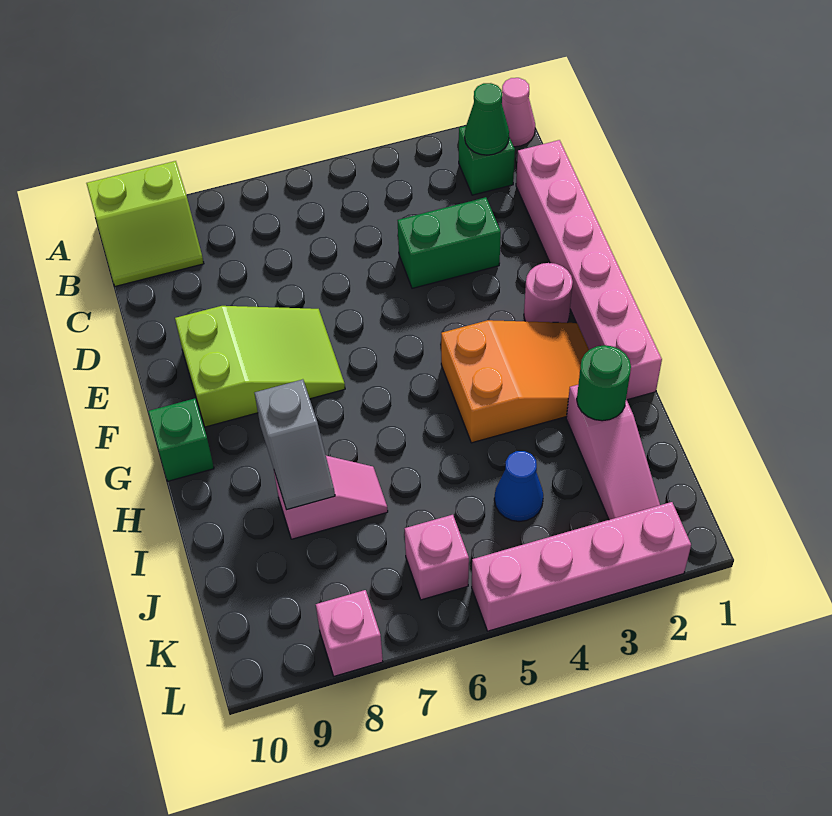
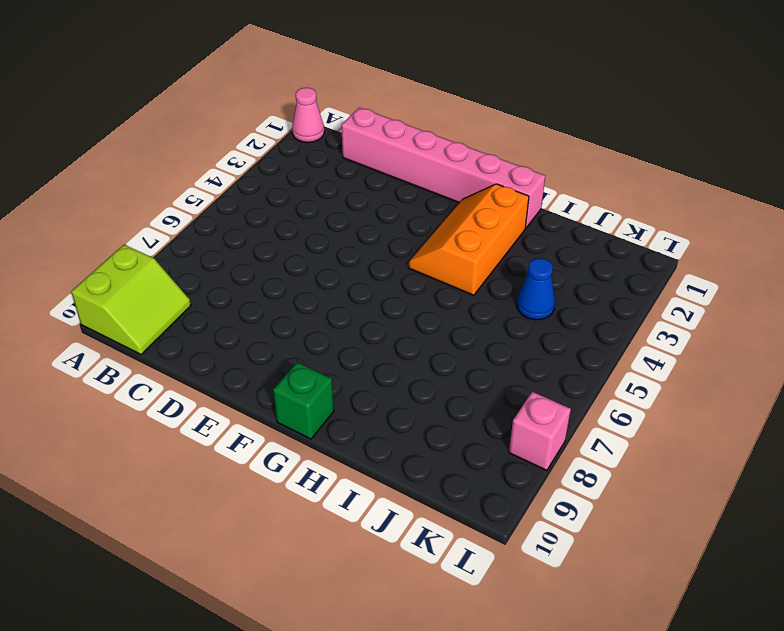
orange 2x3 slope [408,184,529,295] -> orange 2x3 slope turned to [441,320,589,443]
none -> green 1x1 brick [459,126,515,195]
none -> green 1x2 brick [398,197,501,288]
none -> lime 2x3 slope [175,306,345,427]

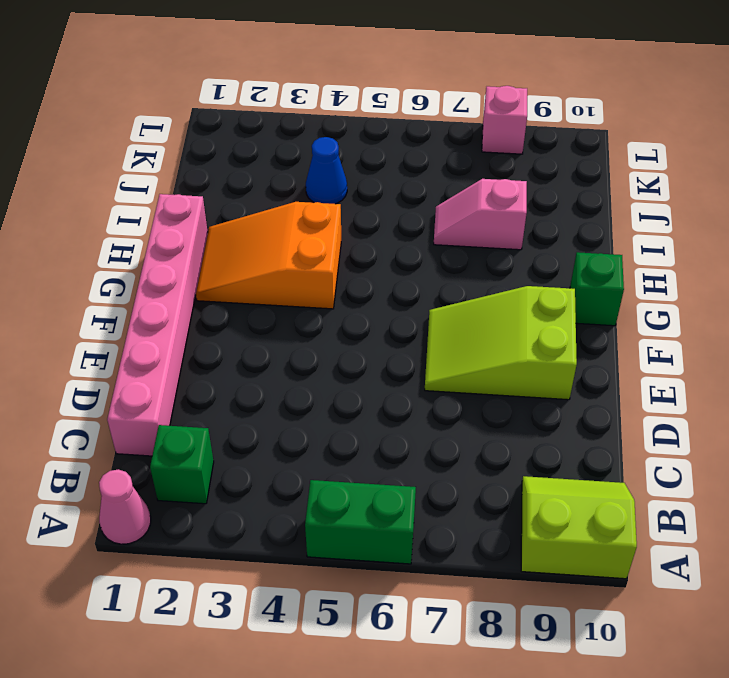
green 1x2 brick [305,480,416,564] -> green 1x2 brick moved to [398,197,501,288]
none -> pink 1x1 round brick [524,263,573,323]
none -> pink 1x3 slope [566,385,660,520]
none -> pink 1x1 brick [405,515,469,600]

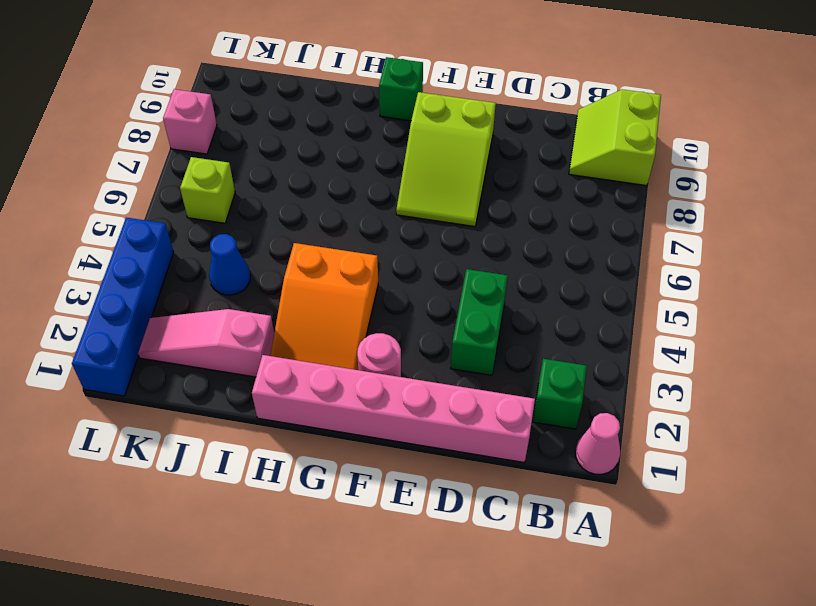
lime 1x1 brick [180,157,235,223] -> pink 1x1 brick [405,515,469,600]
blue 1x4 brick [72,217,174,396] -> pink 1x4 brick [472,502,691,631]
none -> pink 1x2 slope [274,456,388,539]
none -> green 1x1 cone [465,83,509,155]
none -> grey 1x2 slope [255,379,335,510]

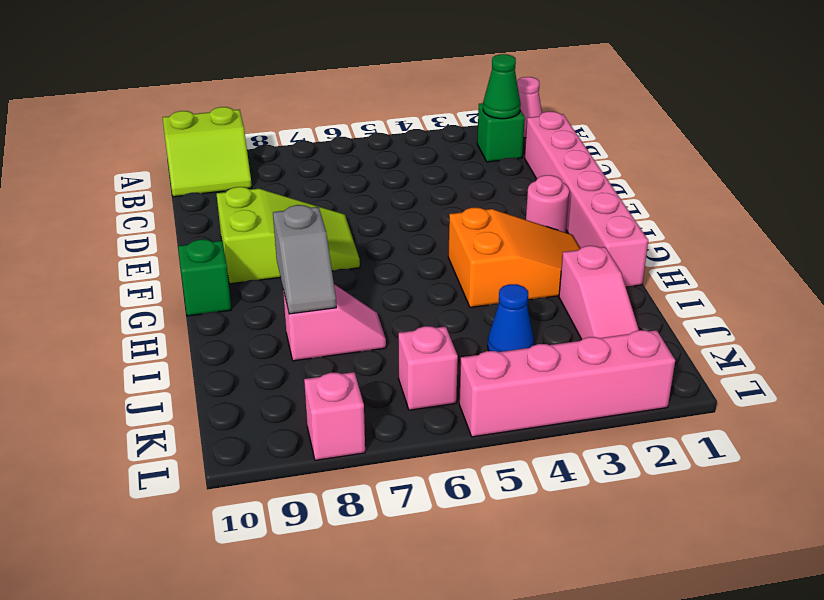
none -> green 1x2 brick [398,197,501,288]
none -> green 1x1 round brick [577,345,631,421]

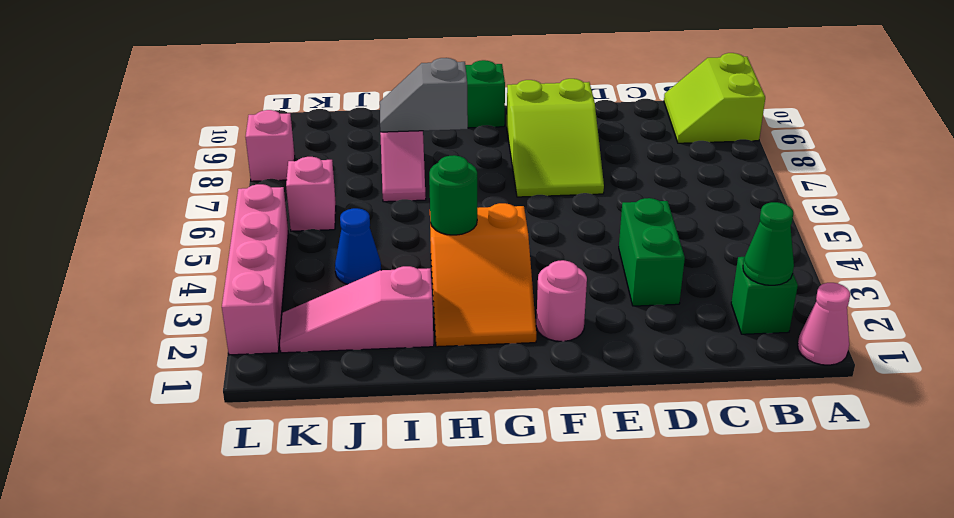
green 1x1 round brick [429,155,477,235] -> green 1x1 round brick moved to [577,345,631,421]
none -> pink 1x6 brick [516,140,662,400]

